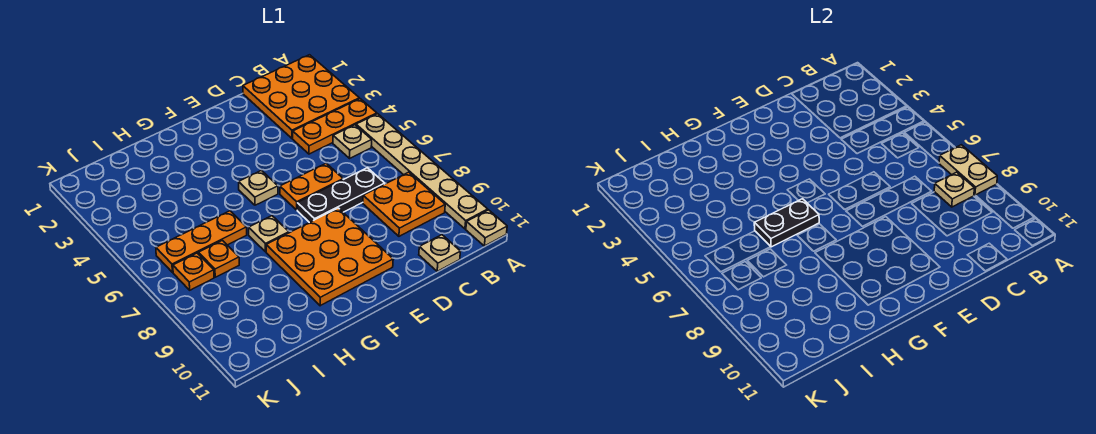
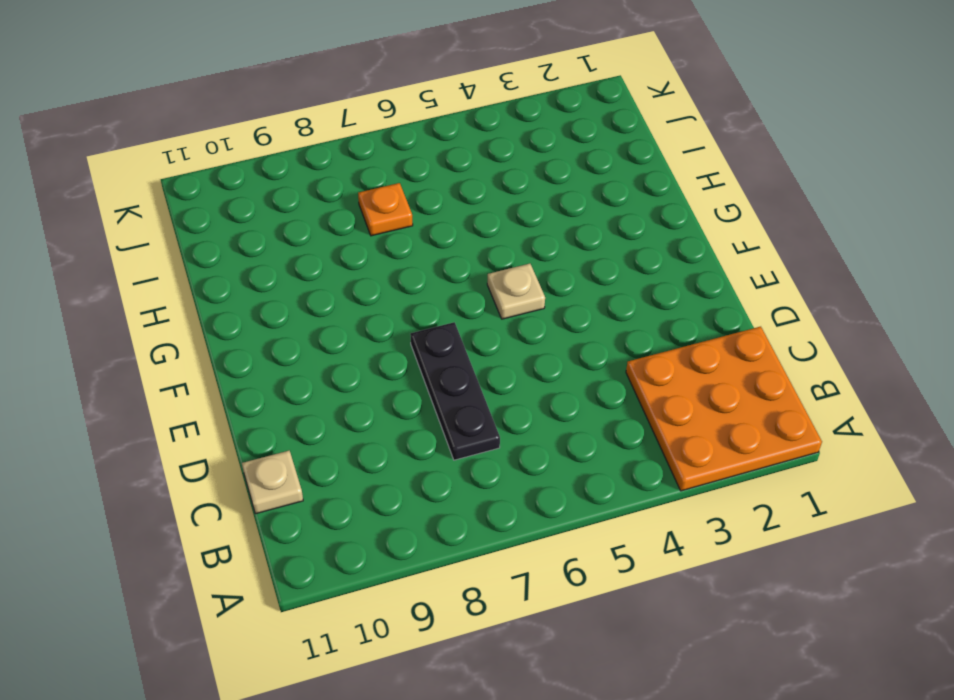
none -> orange 1x3 plate [293,99,377,154]
none -> tan 1x6 plate [356,114,488,229]
none -> tan 1x1 plate [466,210,507,246]

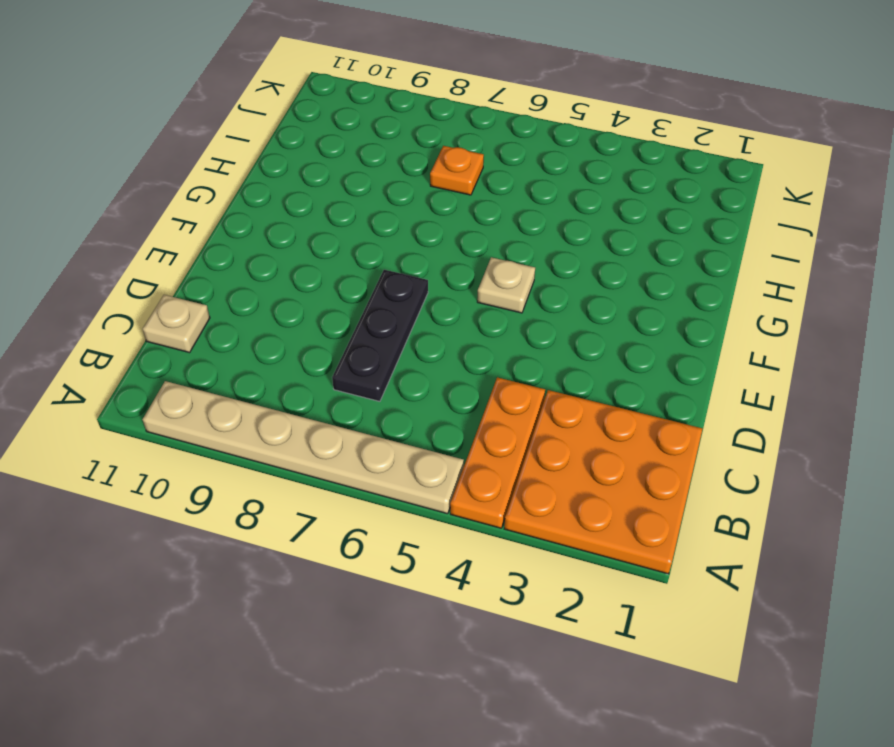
none -> tan 1x1 plate [466,210,507,246]
none -> tan 1x1 plate [333,125,372,158]
none -> orange 2x2 plate [363,172,445,236]

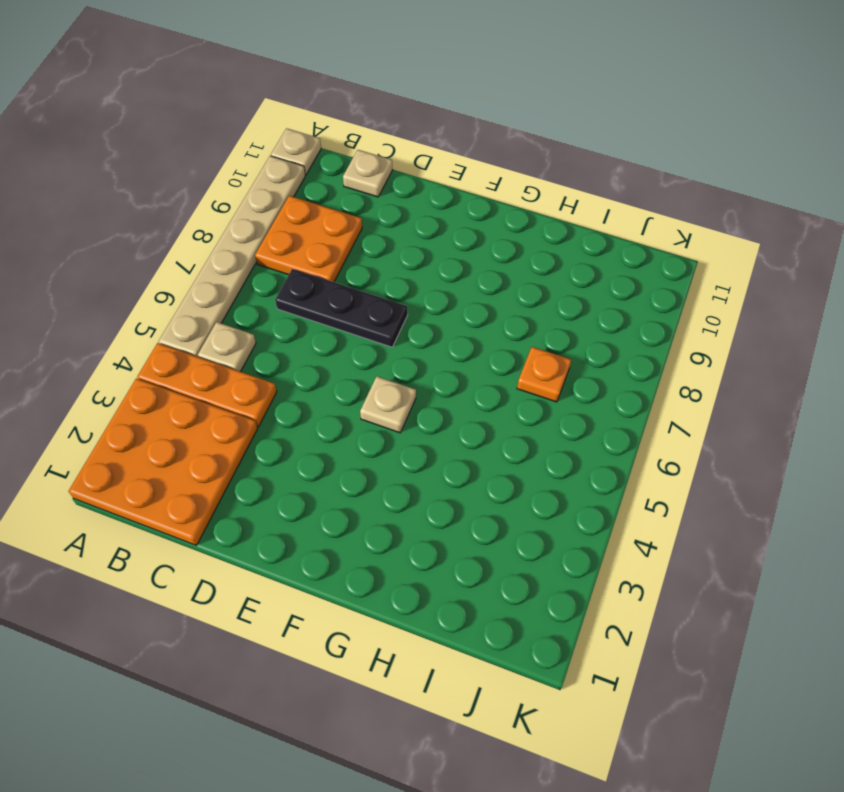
none -> orange 1x2 plate [280,163,343,210]
none -> orange 3x3 plate [266,208,393,306]
none -> tan 1x1 plate [249,216,289,252]

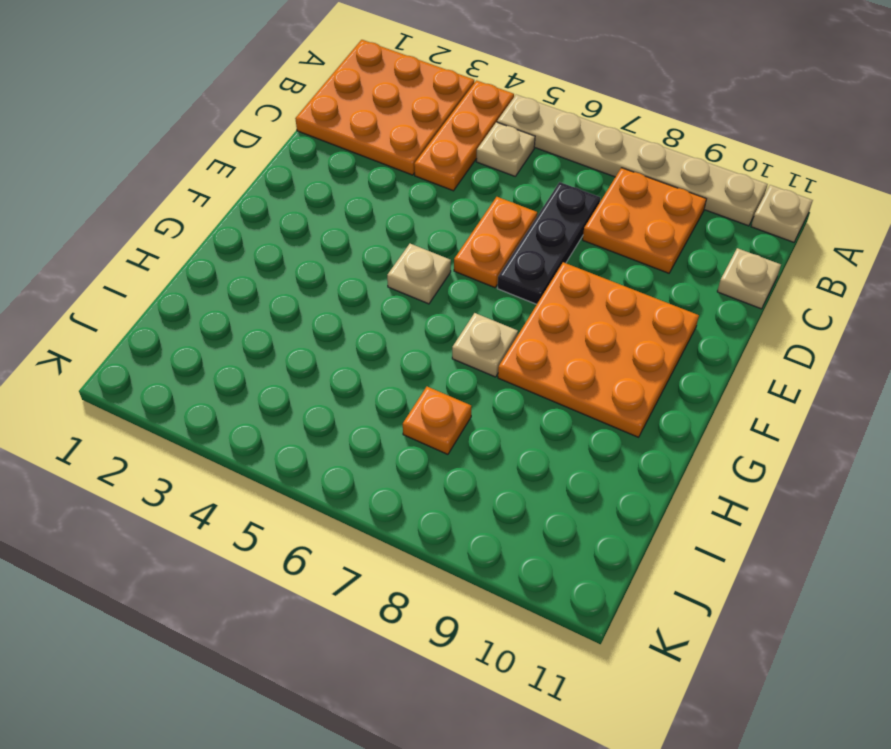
none -> orange 1x3 plate [156,211,247,272]
none -> orange 1x1 plate [173,253,214,290]
none -> tan 1x2 plate [939,145,997,195]

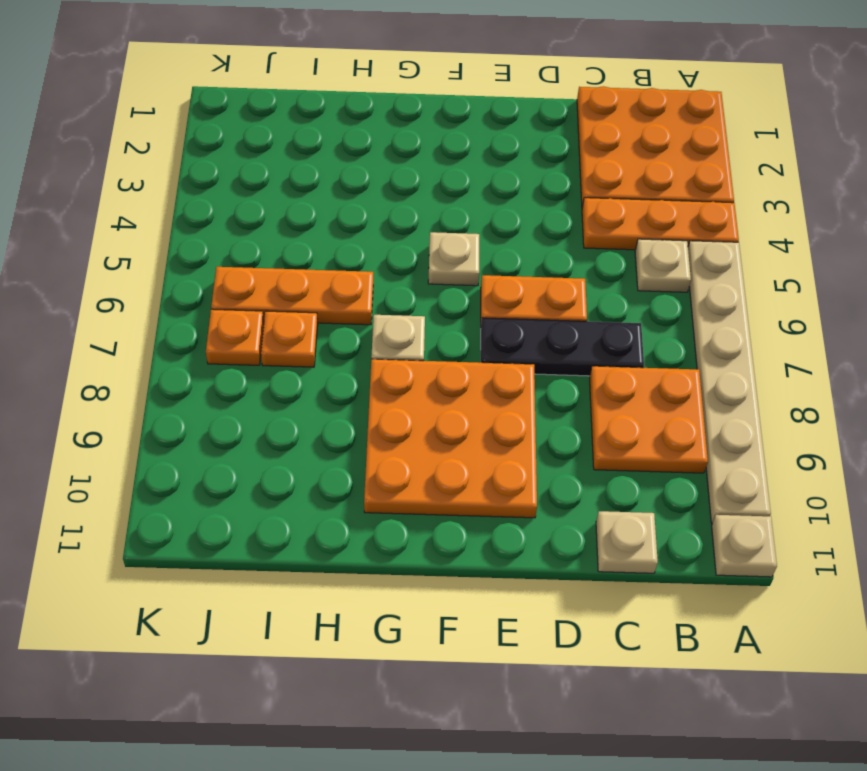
none -> tan 1x2 plate [939,145,997,195]
none -> tan 1x1 plate [934,172,974,207]
none -> black 1x2 plate [754,199,819,247]

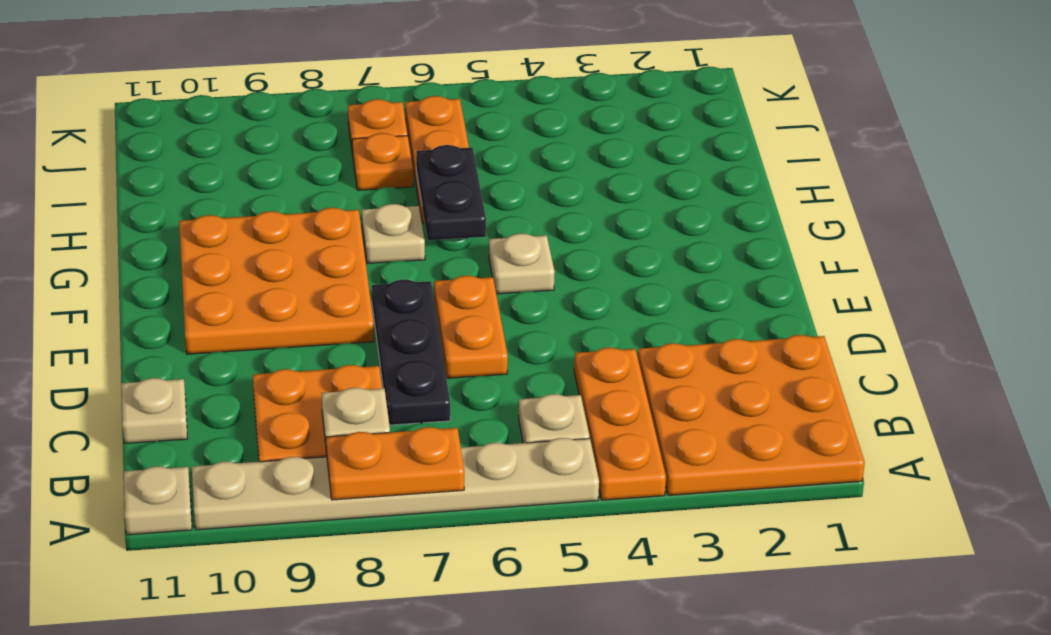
orange 1x2 plate [326,427,464,500] -> tan 1x2 plate [939,145,997,195]

